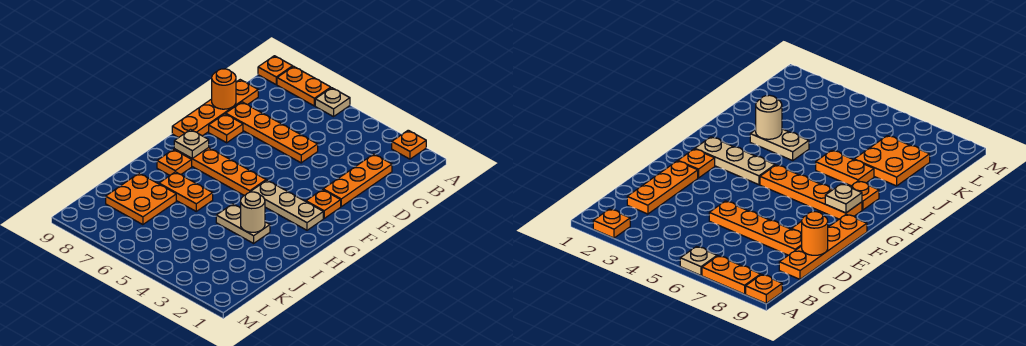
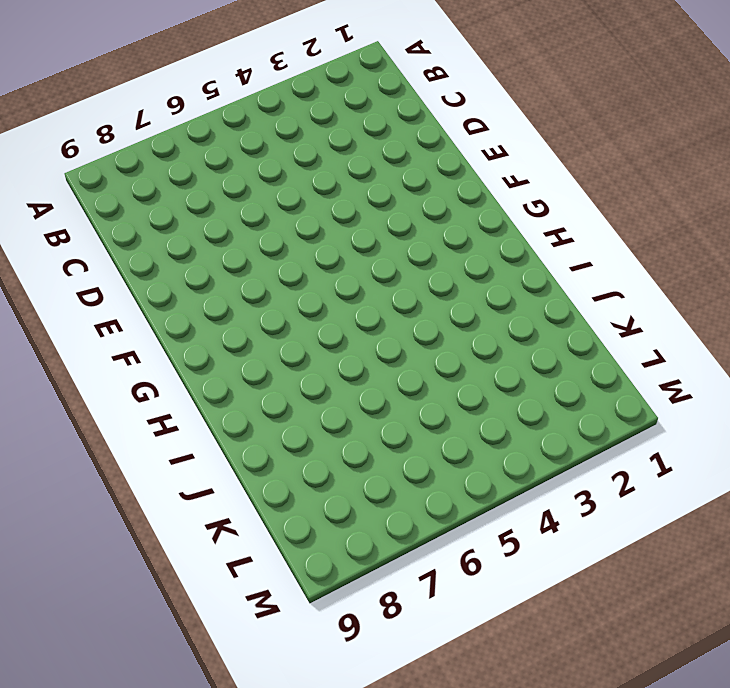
none -> orange 1x1 plate [392,130,426,159]
none -> tan 1x1 plate [315,88,350,117]
none -> orange 1x2 plate [277,66,331,106]

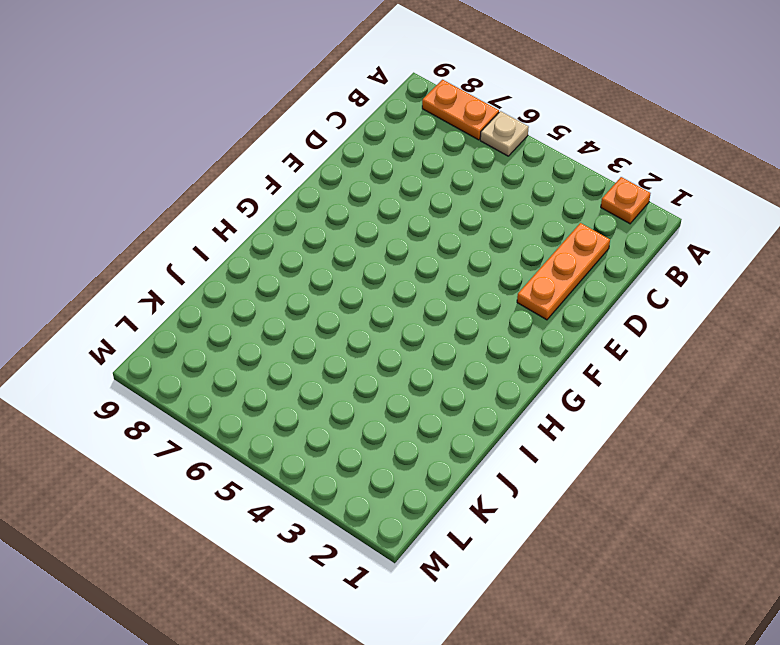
none -> orange 1x1 plate [258,56,293,84]
none -> orange 1x4 plate [172,80,258,138]
none -> orange 1x4 plate [226,102,318,163]

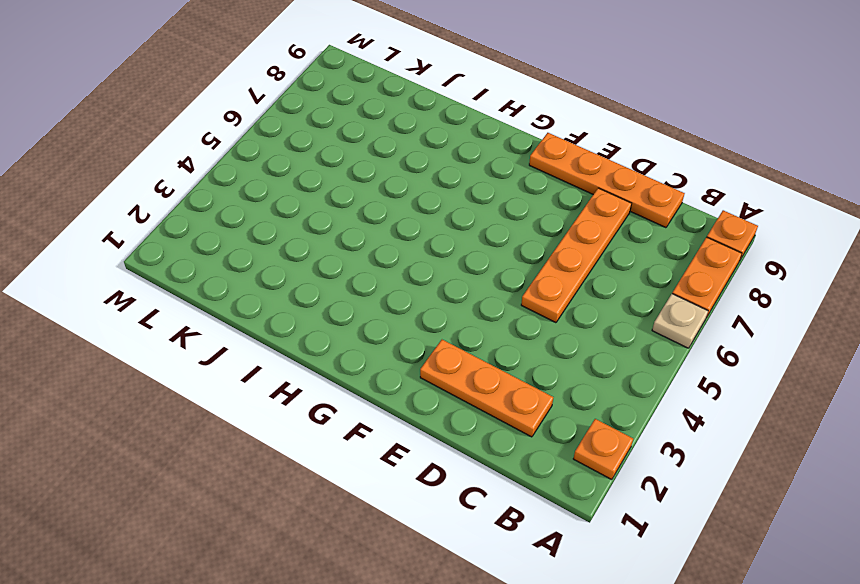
none -> orange 1x1 plate [209,114,243,143]
none -> orange 1x1 plate [306,190,341,218]
none -> tan 1x3 plate [251,180,323,230]

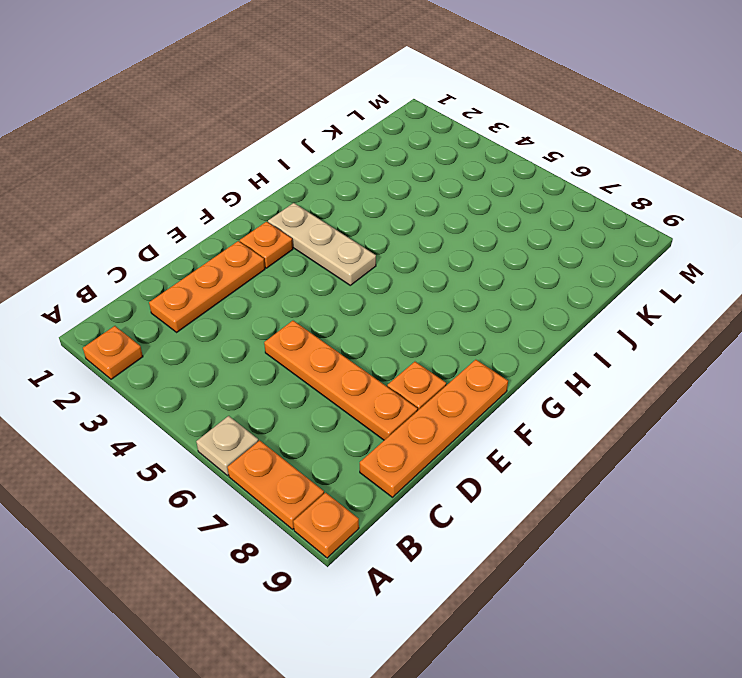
none -> orange 1x4 plate [174,148,266,195]
none -> orange 1x1 plate [157,149,192,175]
none -> tan 1x2 plate [216,204,270,243]

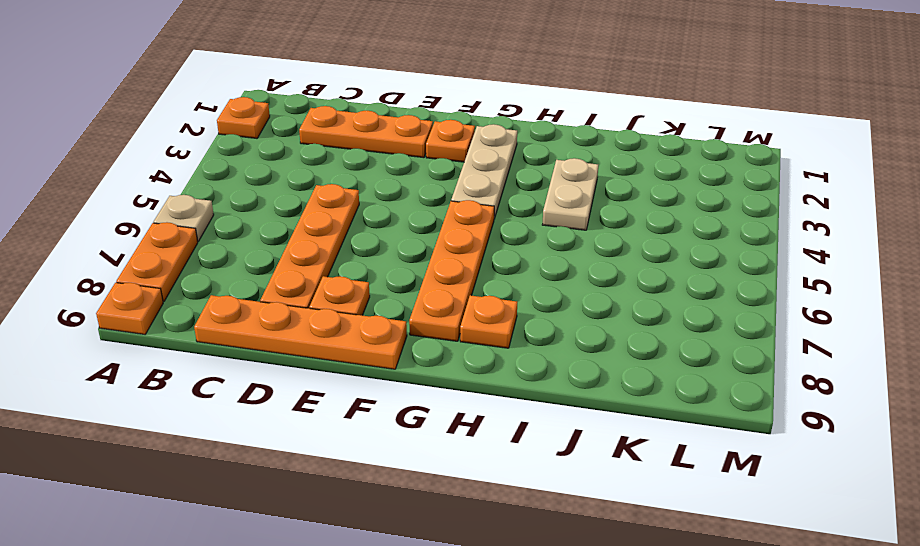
none -> orange 1x2 plate [159,172,213,211]
none -> orange 2x2 plate [106,173,176,225]
none -> orange 1x1 round brick [212,69,236,109]

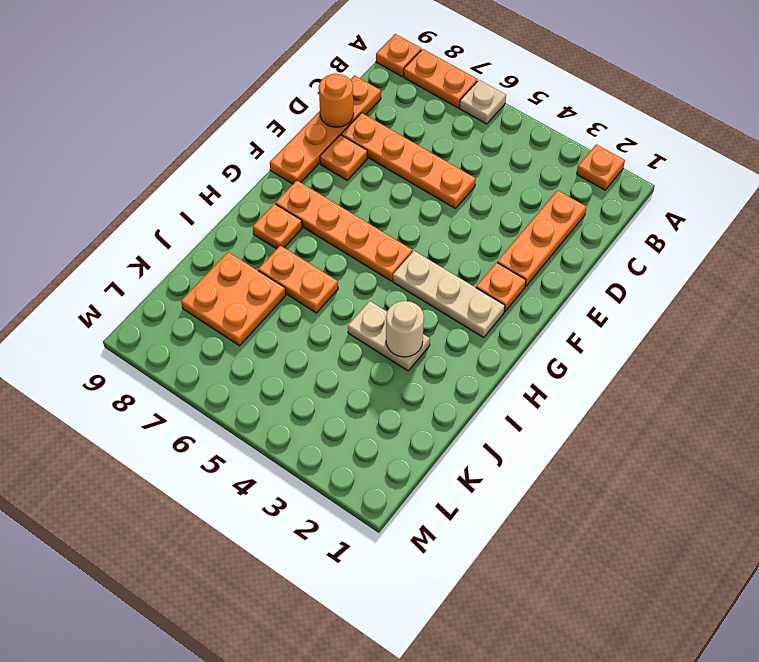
none -> tan 1x1 plate [174,130,209,158]

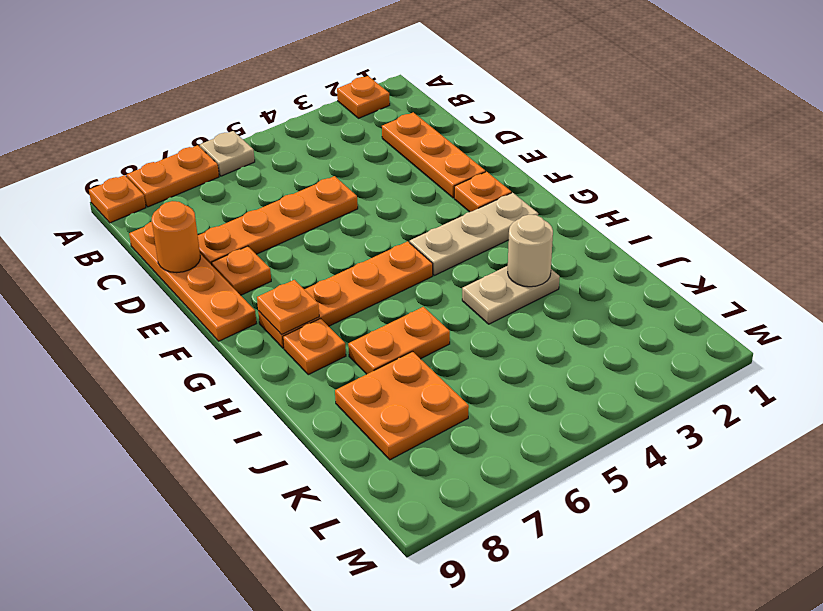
orange 1x1 plate [257,280,319,335] -> tan 1x1 plate [174,130,209,158]

